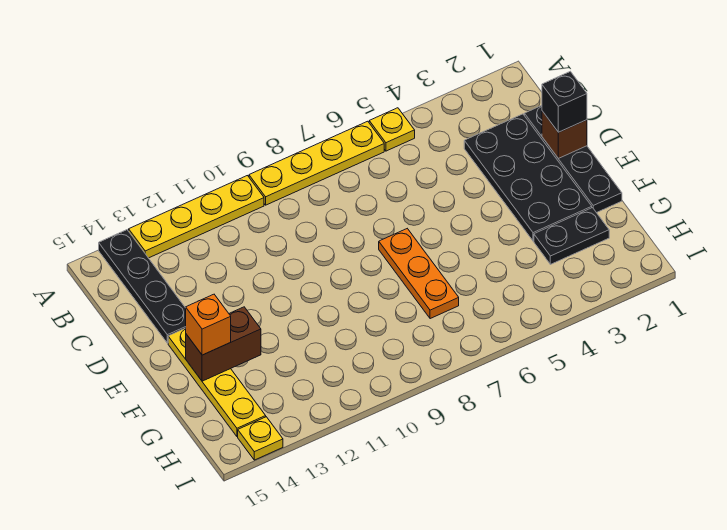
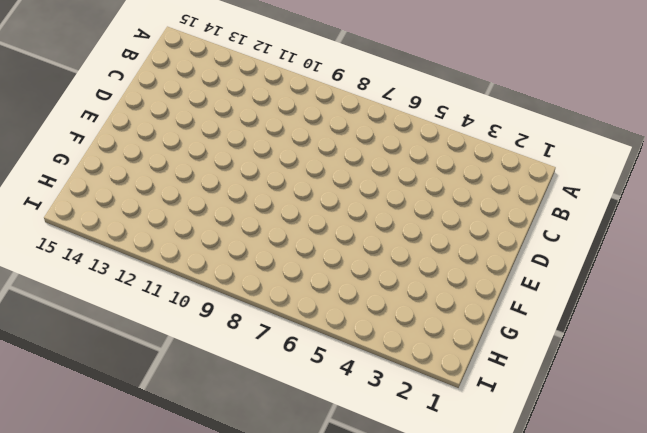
none -> yellow 1x1 plate [369,108,415,151]
none -> yellow 1x4 plate [249,121,384,205]
none -> yellow 1x4 plate [129,176,264,258]

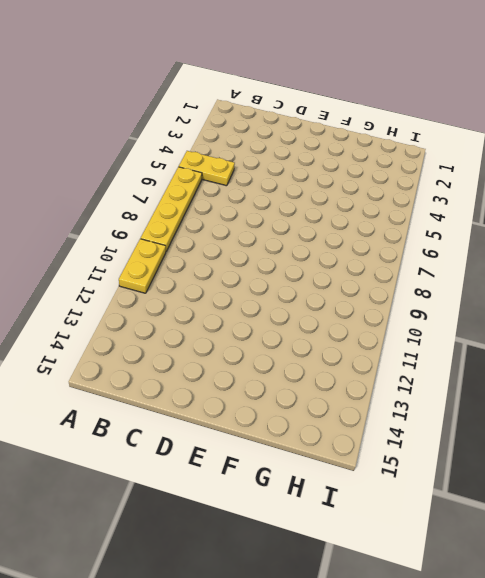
yellow 1x2 plate [179,151,235,186] -> yellow 1x1 plate [369,108,415,151]
yellow 1x2 plate [119,239,166,293] -> yellow 1x4 plate [129,176,264,258]
none -> black 1x4 plate [99,230,186,343]
none -> black 1x4 plate [524,106,622,213]
none -> black 2x4 plate [464,114,592,241]

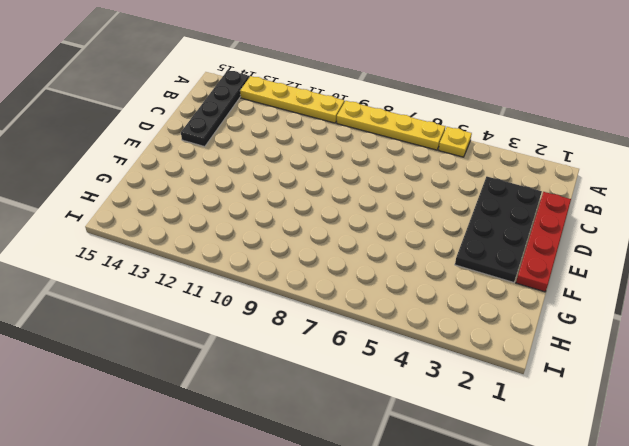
red 1x4 plate [516,192,571,292] -> black 1x4 plate [524,106,622,213]
none -> orange 1x3 plate [379,229,459,319]
none -> yellow 1x4 plate [168,328,266,437]
none -> black 1x2 plate [534,208,609,264]

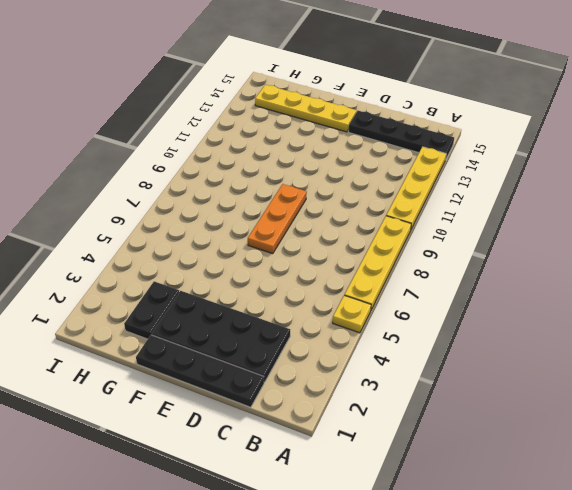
orange 1x3 plate [248,184,307,254] -> orange 1x3 plate turned to [379,229,459,319]
none -> yellow 1x1 plate [238,417,283,460]
none -> brown 1x1 brick [542,111,587,158]
none -> brown 1x2 brick [186,307,261,381]

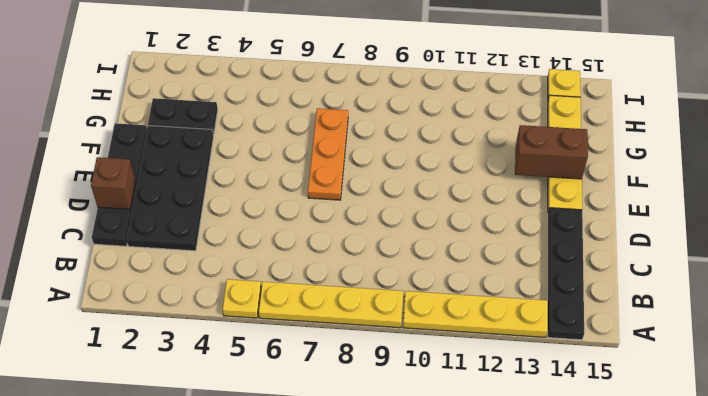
none -> black 1x1 brick [542,71,587,132]
none -> orange 1x1 brick [186,294,231,355]

